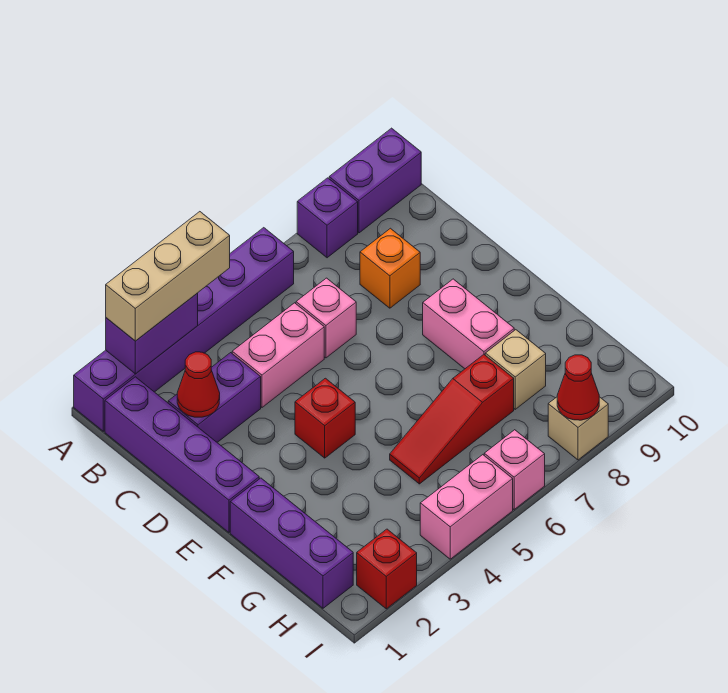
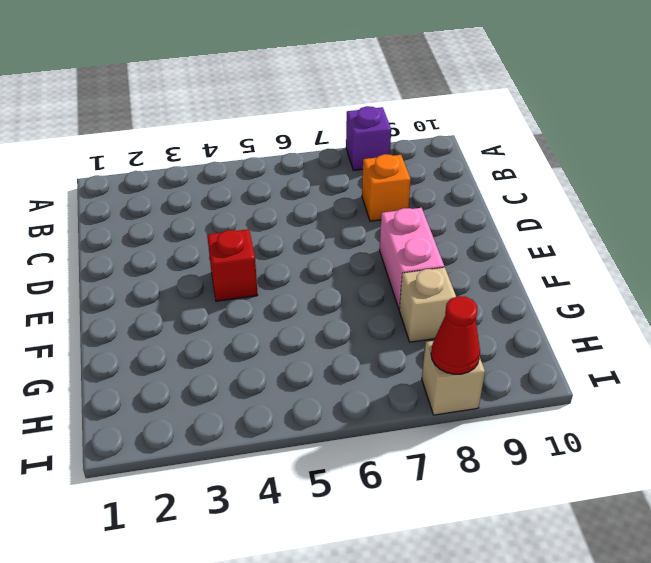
none -> purple 1x6 brick [74,228,294,431]
none -> purple 1x2 brick [329,128,421,233]
none -> purple 1x4 brick [105,377,259,532]

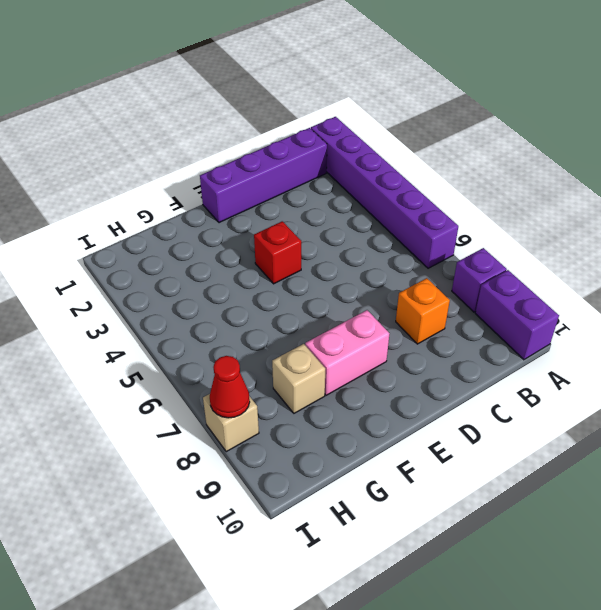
none -> purple 1x2 brick [168,353,261,442]
none -> pink 1x2 brick [232,303,324,407]
none -> pink 1x1 brick [296,278,356,358]

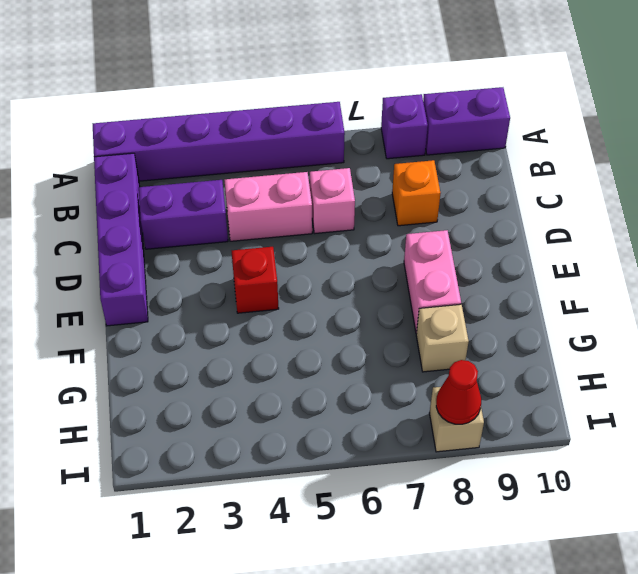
none -> purple 1x3 brick [230,478,353,608]
none -> red 1x3 slope [390,355,514,484]
none -> red 1x1 brick [357,529,417,609]

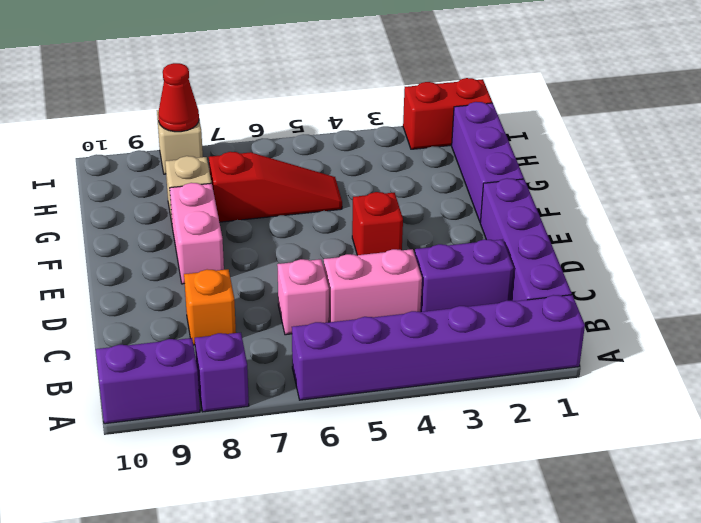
red 1x2 brick [403,78,492,149] -> red 1x1 brick [357,529,417,609]
none -> pink 1x2 brick [420,455,513,559]
none -> pink 1x1 brick [484,430,545,510]
none -> purple 1x2 brick [106,293,198,374]

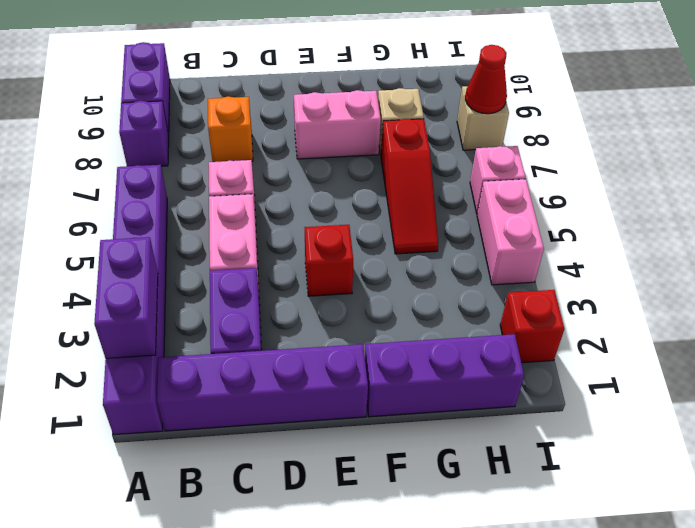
none -> red 1x1 cone [177,352,220,417]
none -> tan 1x3 brick [106,212,230,341]

